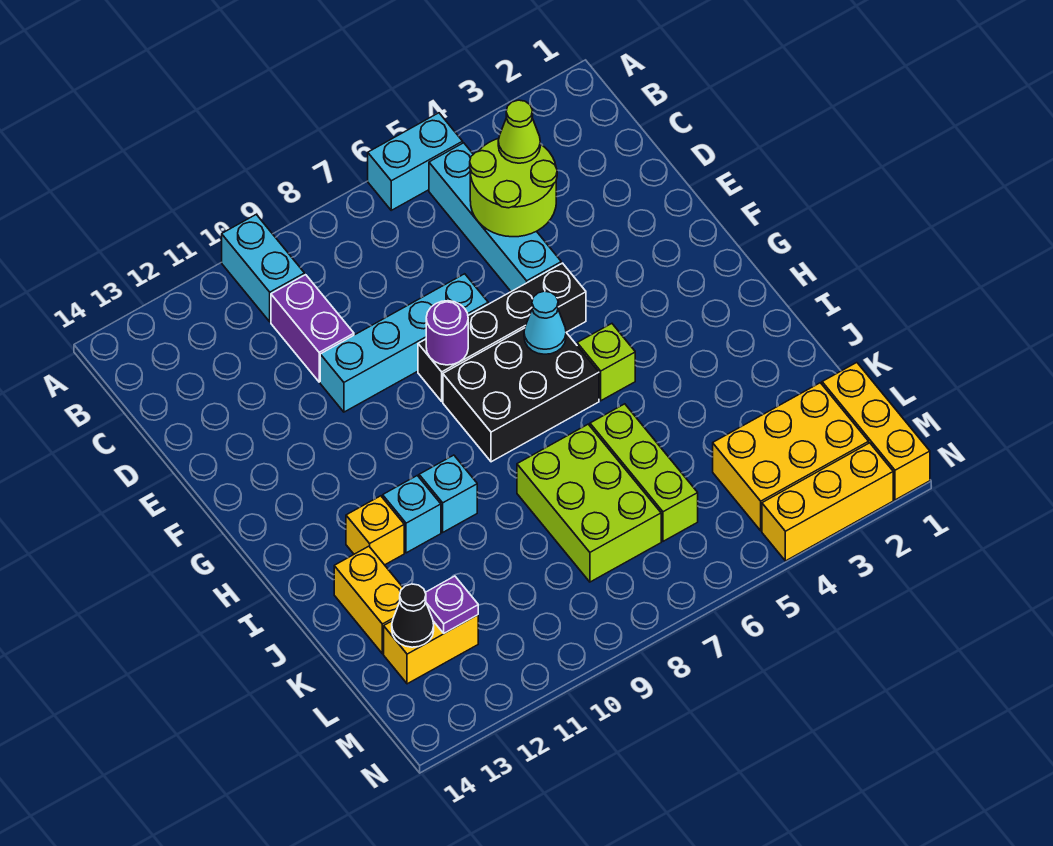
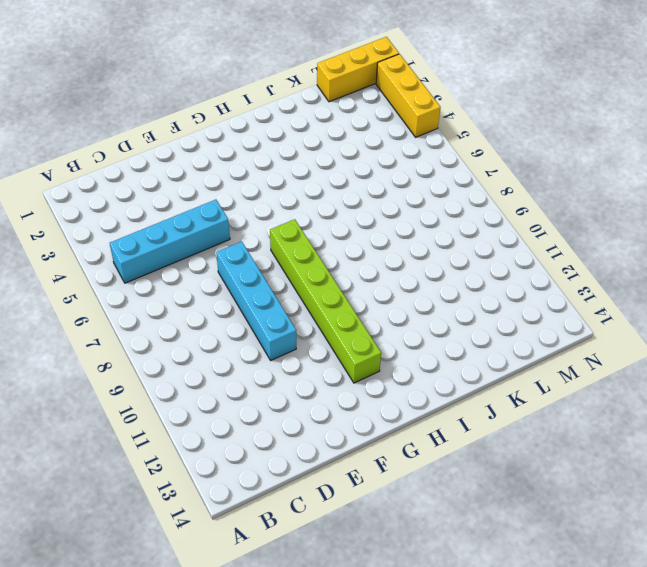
lime 1x6 brick [270,219,381,383] -> black 2x3 brick [443,328,599,462]
none -> cyan 1x2 brick [368,113,463,210]
none -> cyan 1x2 brick [222,215,305,322]
none -> purple 1x2 brick [271,275,354,382]

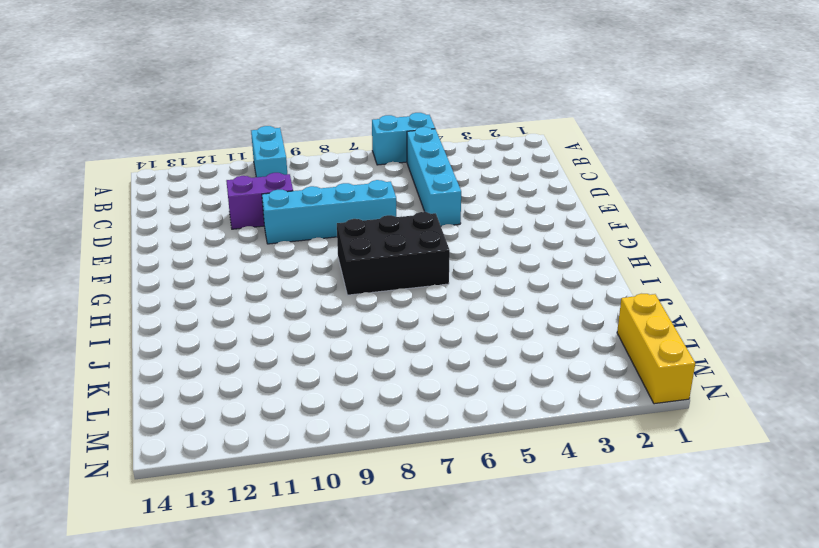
purple 1x2 brick [226,173,293,229] -> purple 1x2 brick turned to [271,275,354,382]
none -> black 1x4 brick [418,263,586,401]
none -> lime 1x1 brick [577,324,635,401]
none -> cyan 1x1 brick [419,455,477,532]

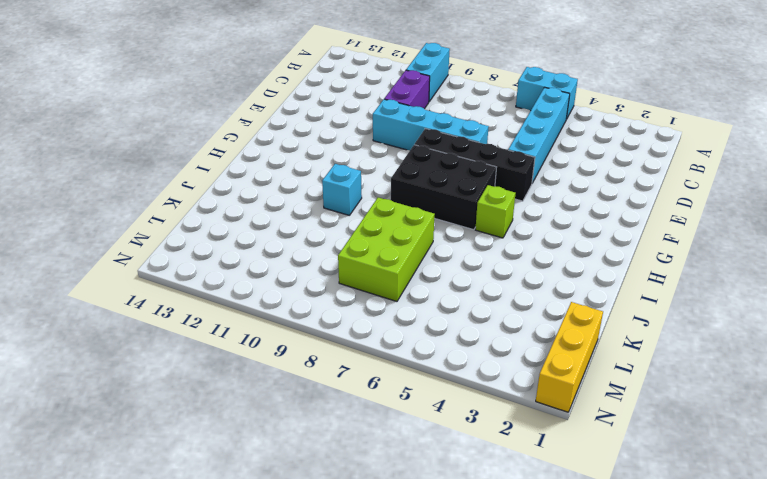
none -> cyan 1x1 brick [383,476,441,553]
none -> yellow 1x1 brick [346,496,404,565]
none -> lime 1x3 brick [590,404,698,541]

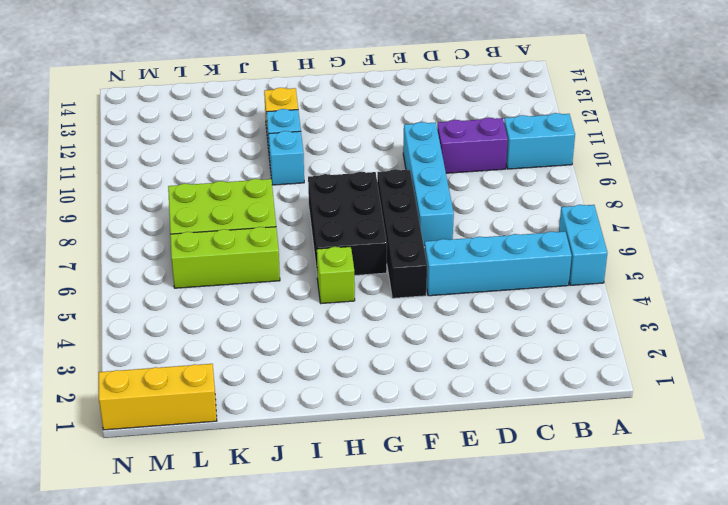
none -> yellow 1x2 brick [334,546,403,654]
none -> yellow 2x3 brick [713,383,869,531]
none -> yellow 1x2 brick [384,615,478,684]

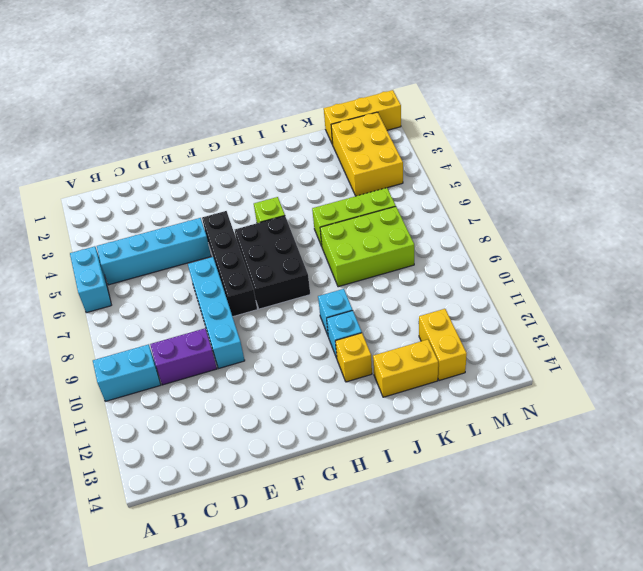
none -> yellow 1x3 brick [762,443,893,561]
none -> lime 2x2 round brick [470,139,557,237]
none -> purple 1x1 round brick [426,301,468,365]

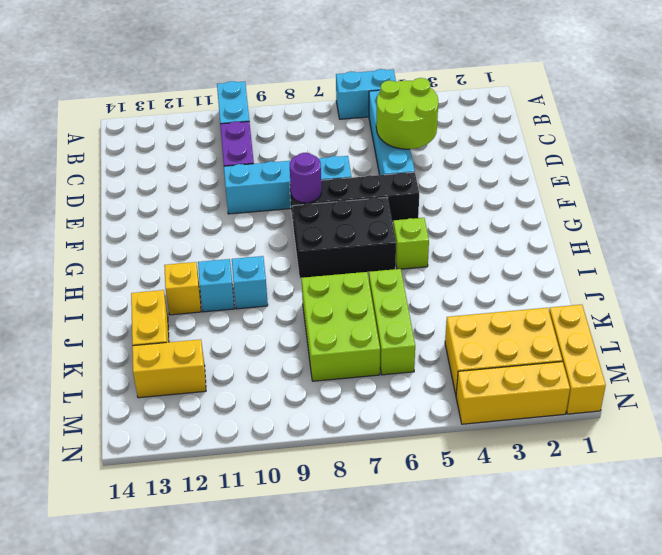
none -> cyan 1x1 cone [524,291,566,354]
none -> purple 1x1 plate [425,576,478,633]
none -> black 1x1 cone [392,584,434,647]

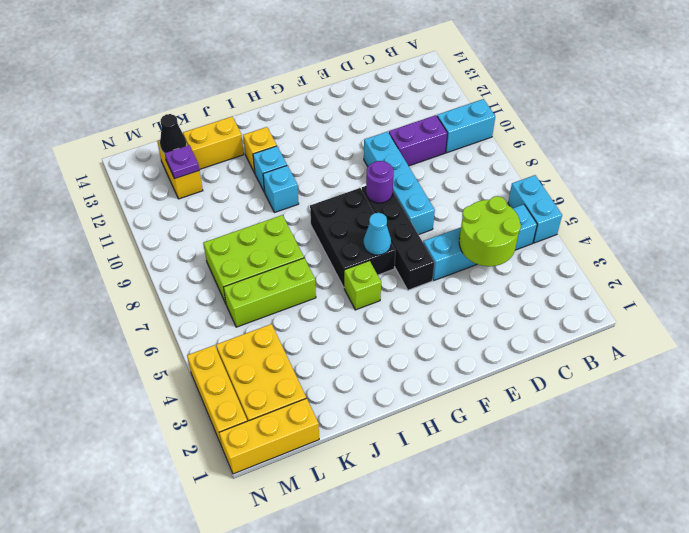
none -> lime 1x1 cone [498,100,540,163]

